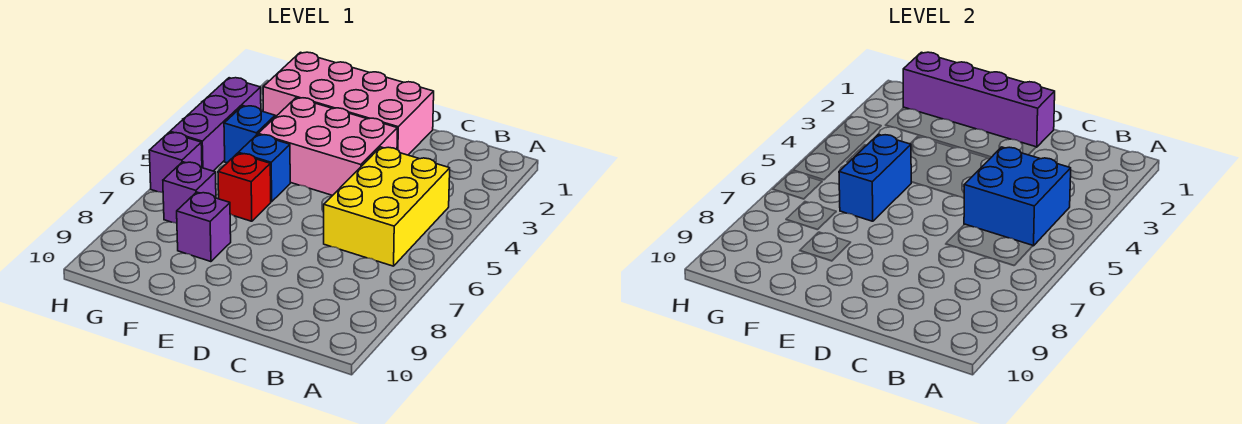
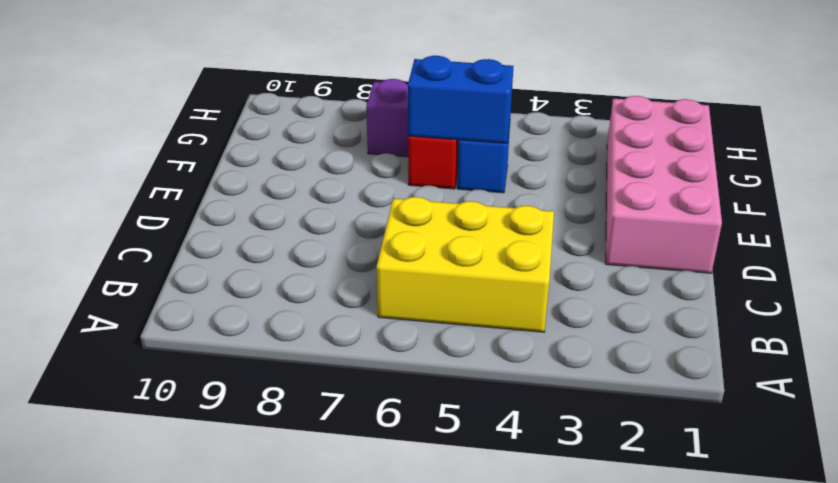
none -> pink 2x3 brick [258,98,397,195]
none -> purple 1x1 brick [177,192,231,262]
none -> blue 1x1 brick [224,106,275,163]

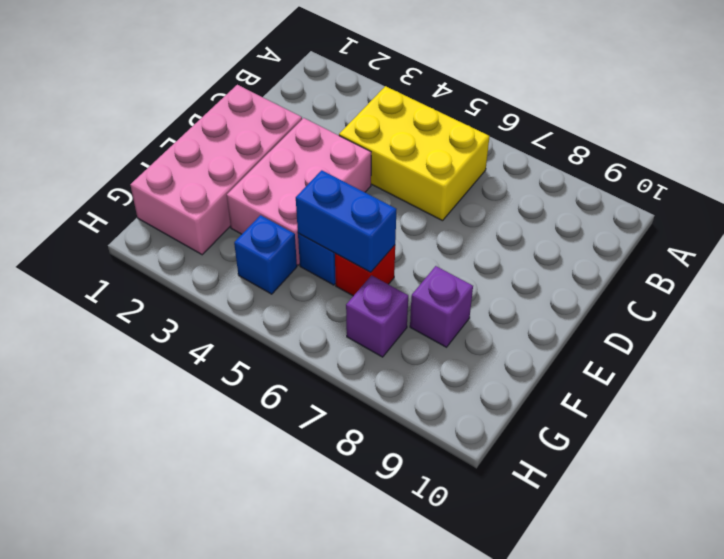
none -> purple 1x3 brick [170,78,261,171]
none -> purple 1x1 brick [149,132,202,193]
none -> blue 2x2 brick [964,147,1071,246]

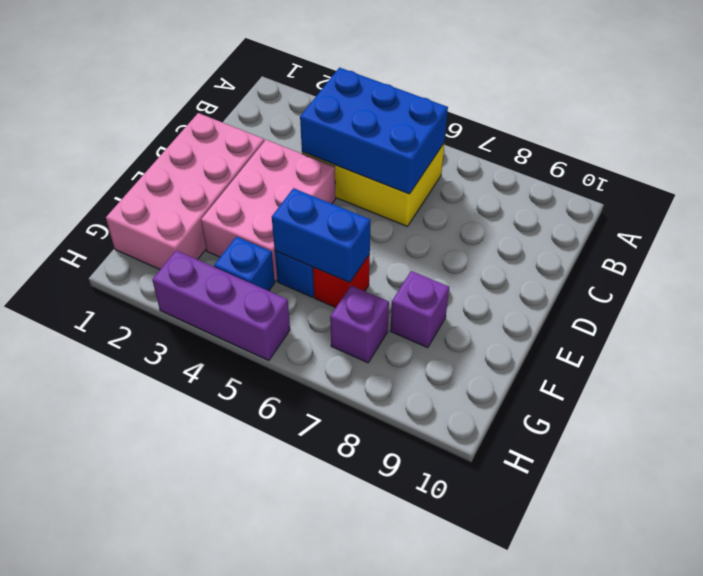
blue 2x3 brick [300,68,448,194] -> blue 2x2 brick [964,147,1071,246]
none -> purple 1x1 brick [149,132,202,193]
none -> purple 1x4 brick [903,52,1055,147]

